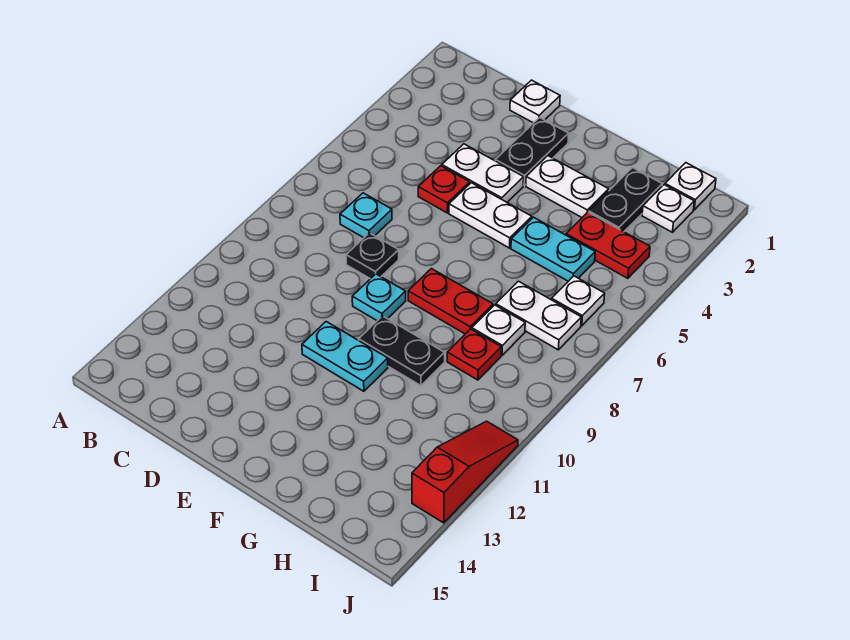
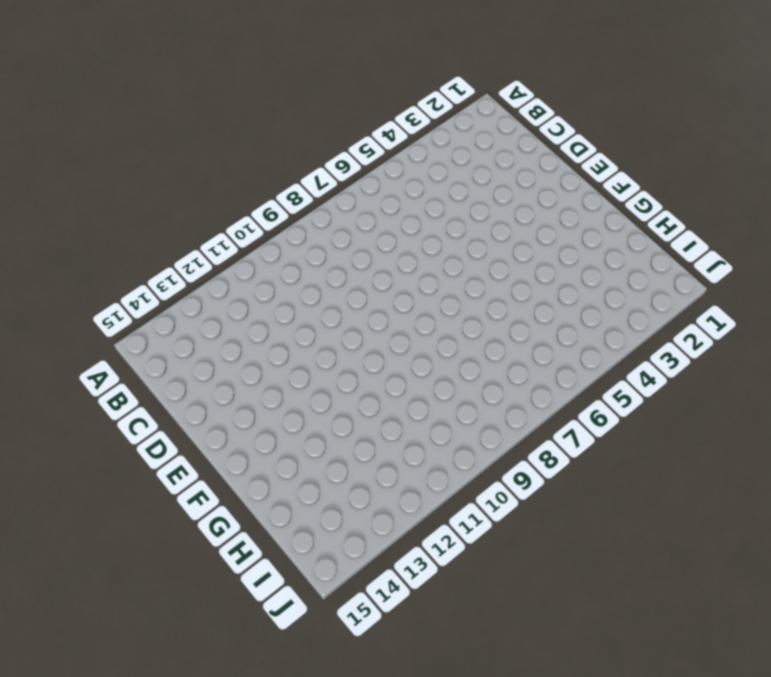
none -> cyan 1x1 plate [340,193,392,238]
none -> white 1x1 plate [510,80,560,123]
none -> white 1x2 plate [442,144,524,202]

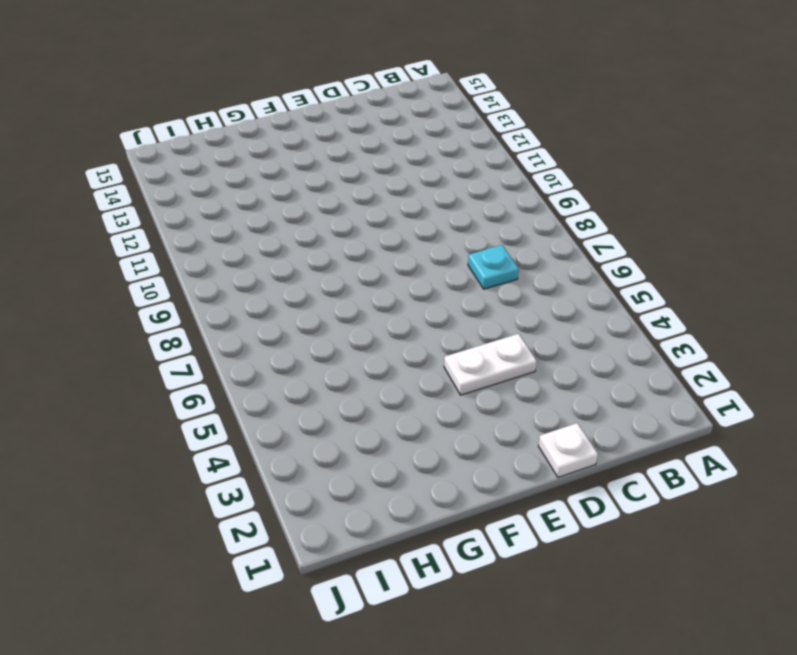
none -> red 1x1 plate [418,166,470,213]
none -> black 1x1 plate [346,233,399,279]
none -> black 1x2 plate [495,118,569,185]

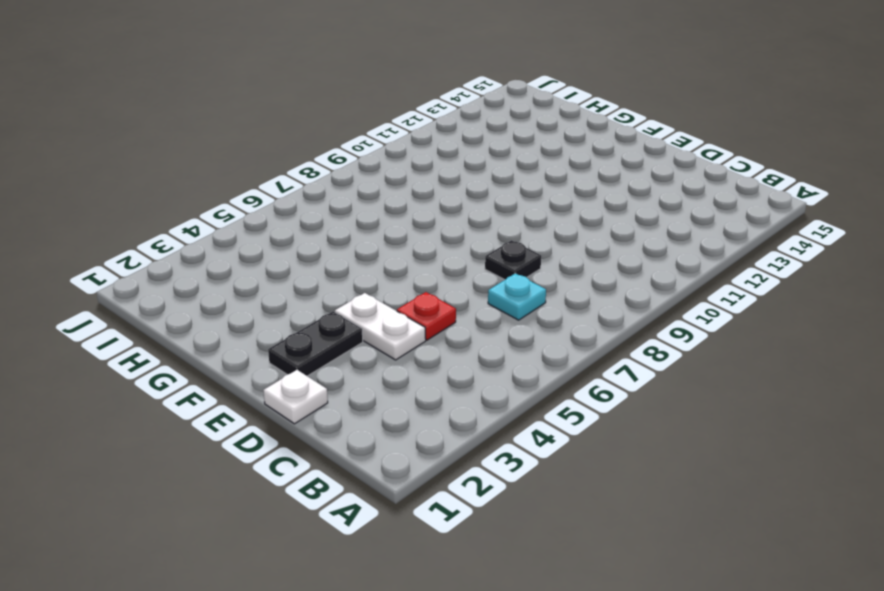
none -> white 1x2 plate [449,183,532,248]
none -> cyan 1x1 plate [352,274,406,321]
none -> cyan 1x2 plate [302,322,388,391]

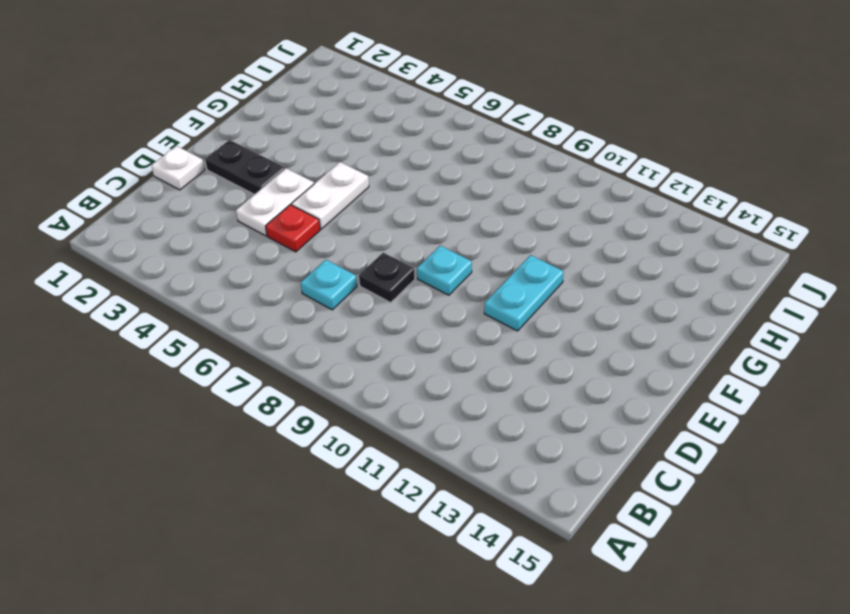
none -> white 1x2 plate [526,156,609,217]
none -> red 1x2 plate [408,269,493,334]
none -> black 1x2 plate [359,316,445,386]

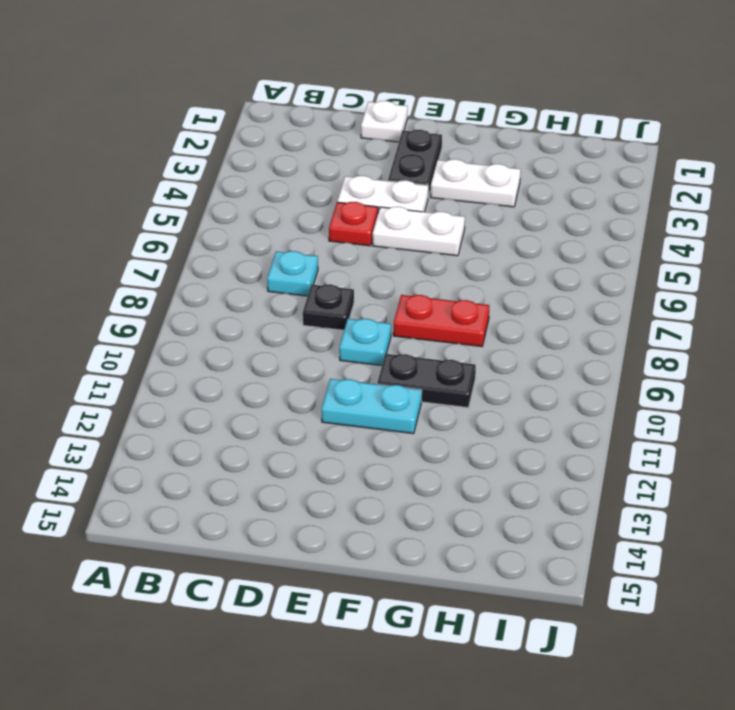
none -> cyan 1x2 plate [511,217,595,281]
none -> black 1x2 plate [589,168,662,232]
none -> red 1x2 plate [566,212,650,278]

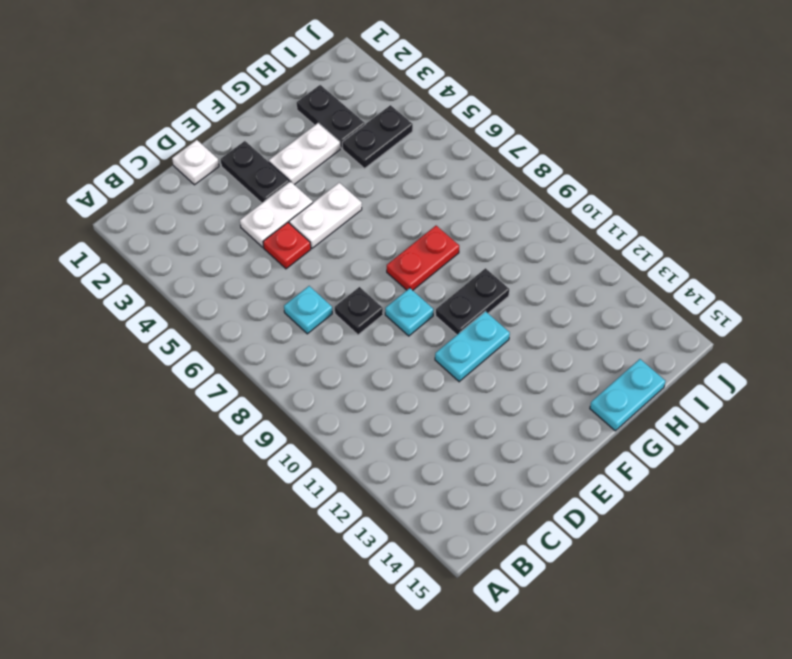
cyan 1x2 plate [590,359,665,431] -> cyan 1x2 plate moved to [511,217,595,281]
black 1x2 plate [342,105,413,168] -> red 1x2 plate [566,212,650,278]
none -> white 1x2 plate [496,281,581,350]
none -> white 1x1 plate [472,305,525,355]
none -> red 1x1 plate [447,329,501,380]

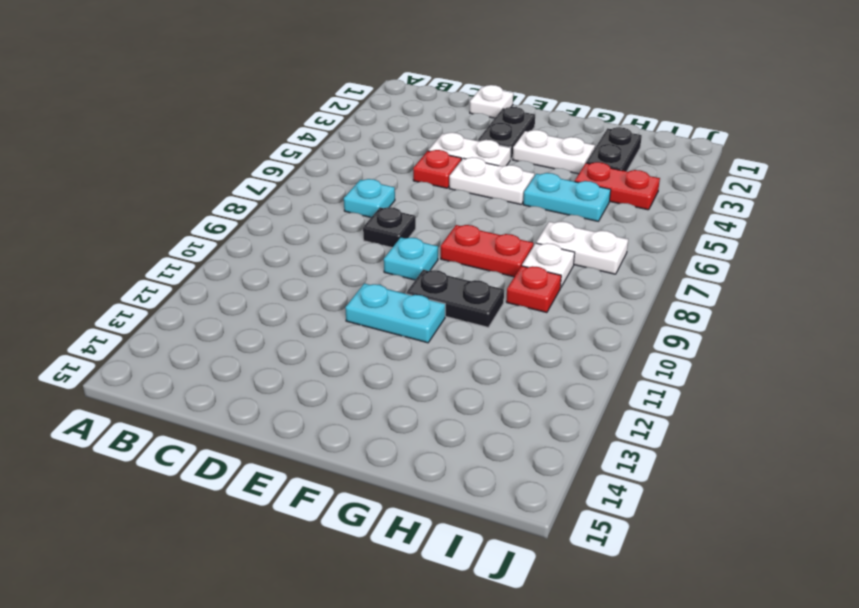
none -> white 1x1 plate [665,163,716,210]
none -> white 1x1 plate [642,185,694,232]
none -> white 1x1 plate [552,276,605,326]

